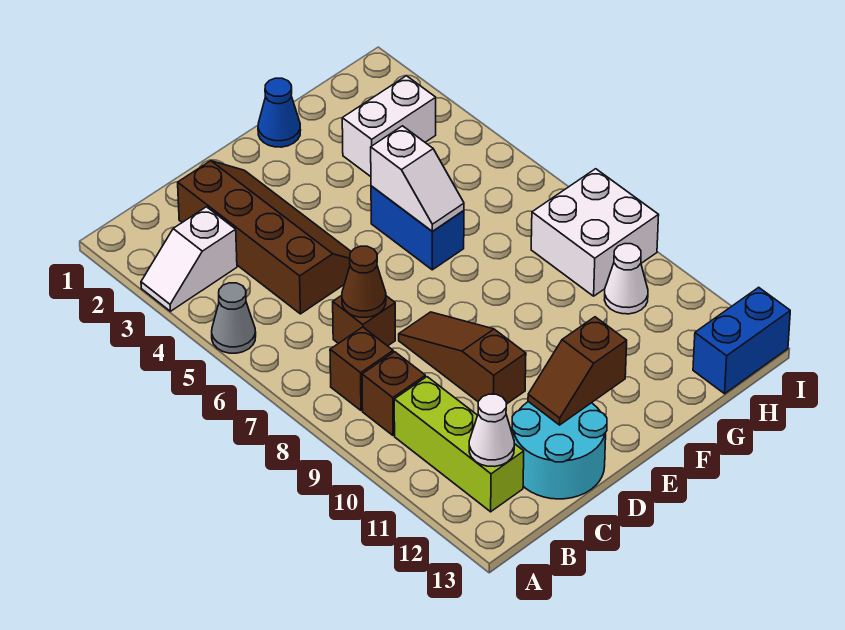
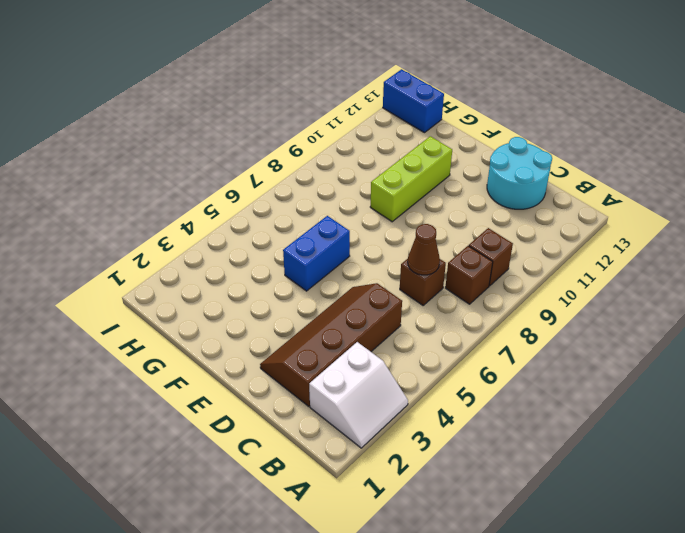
white 2x2 slope [309,342,408,448] -> white 1x2 slope [141,207,237,311]
lime 1x3 brick [370,136,452,222] -> lime 1x3 brick moved to [394,377,524,512]
none -> grey 1x1 cone [212,283,256,353]
none -> brown 1x3 slope [399,312,526,404]
none -> blue 1x1 cone [258,78,301,147]

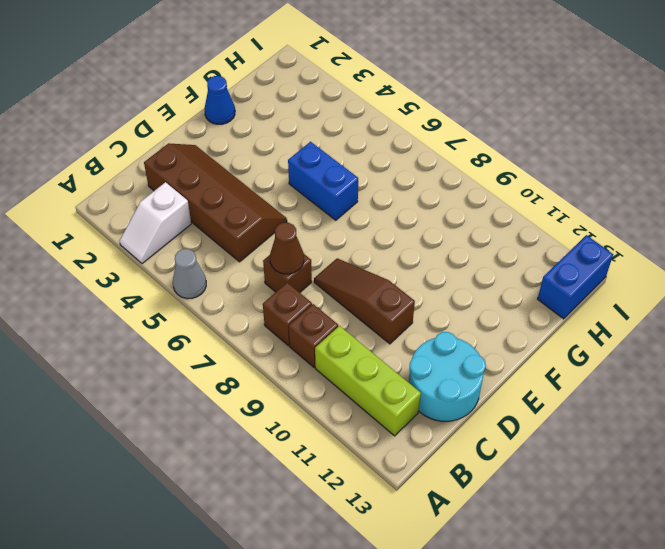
none -> white 1x2 brick [342,76,436,177]
none -> white 2x2 brick [531,169,659,296]
none -> white 1x1 cone [605,244,648,314]

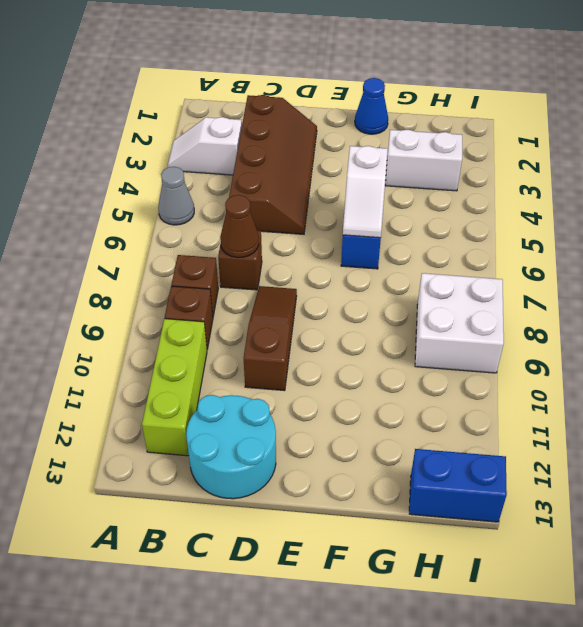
none -> white 1x1 cone [605,244,648,314]
none -> white 1x1 cone [469,394,514,467]
none -> brown 1x2 slope [528,317,627,425]

